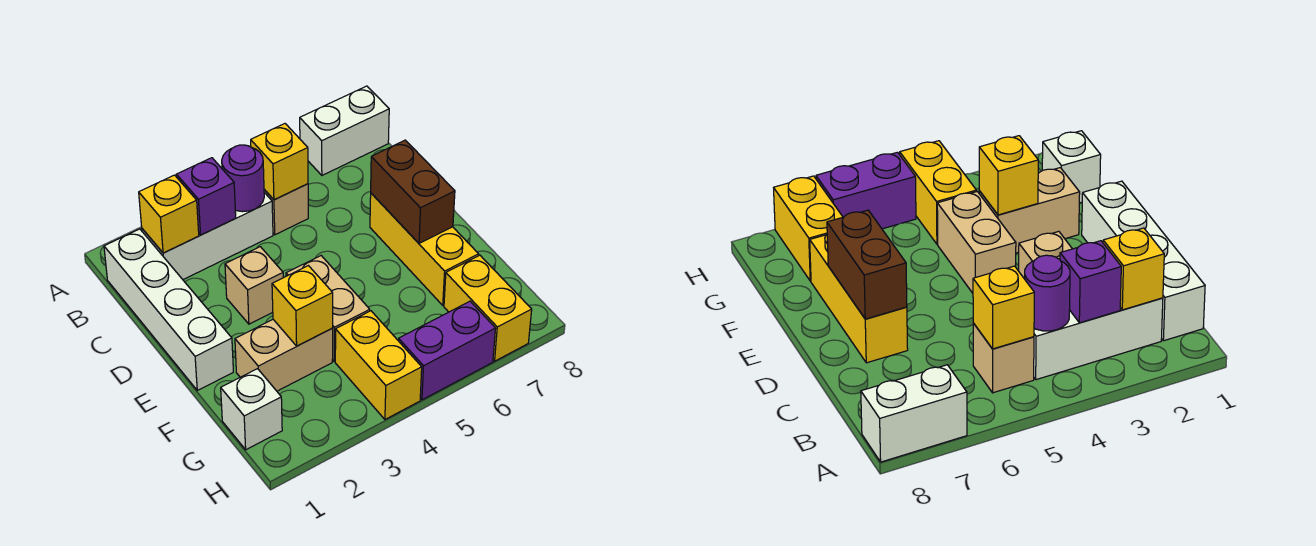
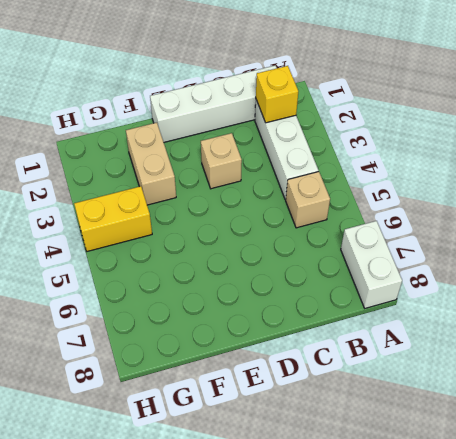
none -> yellow 1x3 brick [370,193,479,305]
none -> tan 1x2 brick [286,256,370,361]
none -> white 1x1 brick [221,369,282,450]

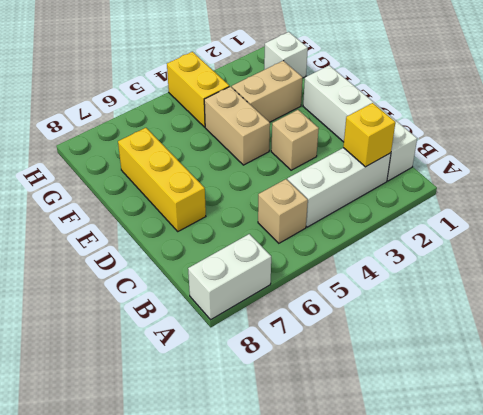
none -> yellow 1x2 brick [444,255,532,361]
none -> purple 1x2 brick [398,301,496,400]
none -> purple 1x1 brick [176,158,236,235]

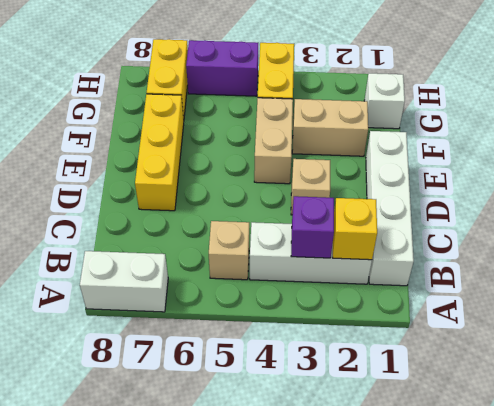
none -> purple 1x1 round brick [222,145,264,212]
none -> yellow 1x1 brick [251,124,308,200]
none -> brown 1x2 brick [371,140,455,243]

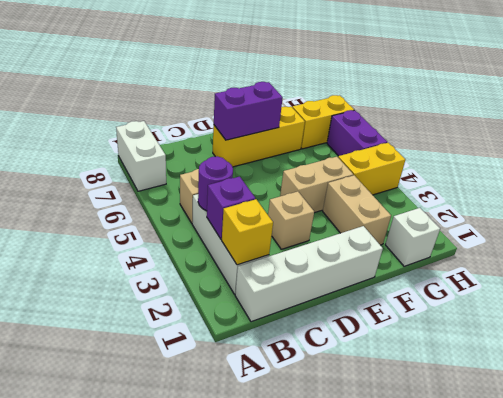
purple 1x2 brick [214,82,283,140] -> brown 1x2 brick [371,140,455,243]
none -> yellow 1x1 brick [251,124,308,200]
none -> yellow 1x1 brick [272,266,333,346]

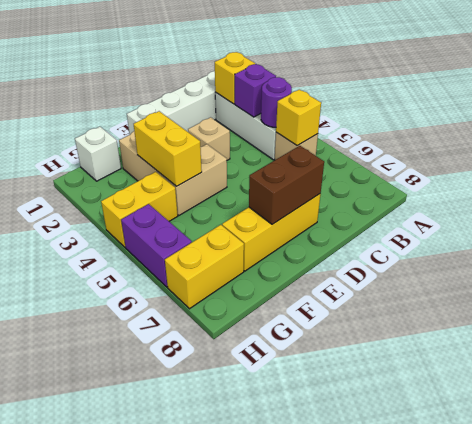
yellow 1x2 brick [134,111,202,186] -> yellow 1x1 brick [272,266,333,346]
none -> white 1x2 brick [300,86,389,175]

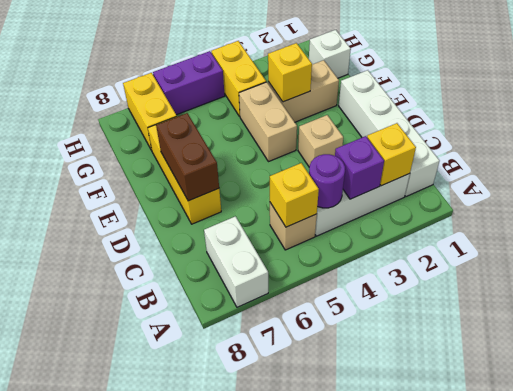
white 1x2 brick [204,216,268,307] -> white 1x2 brick turned to [300,86,389,175]

